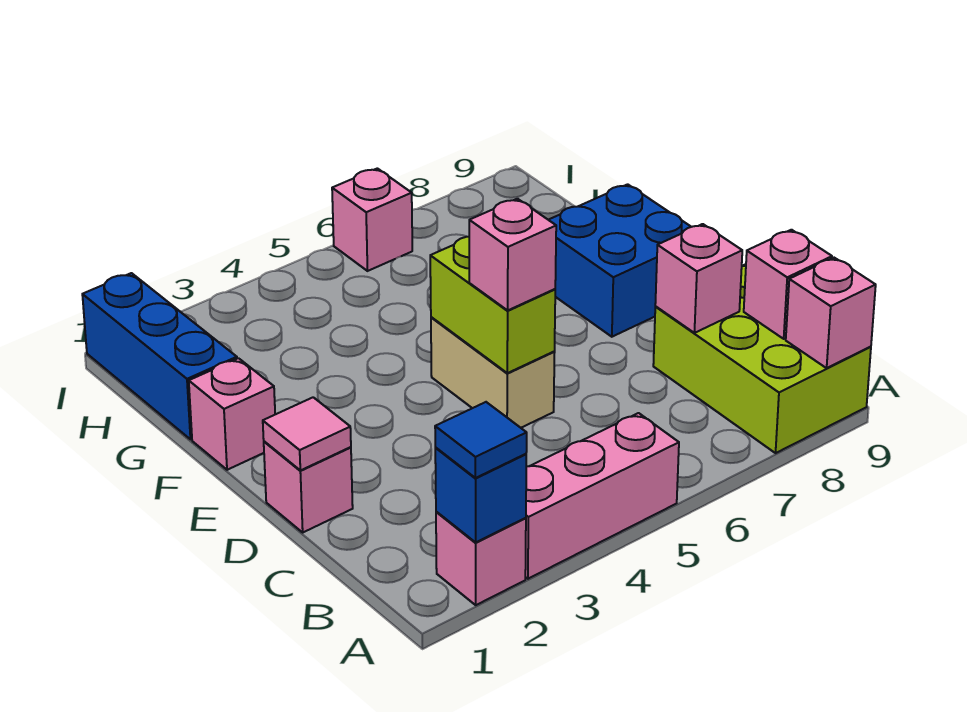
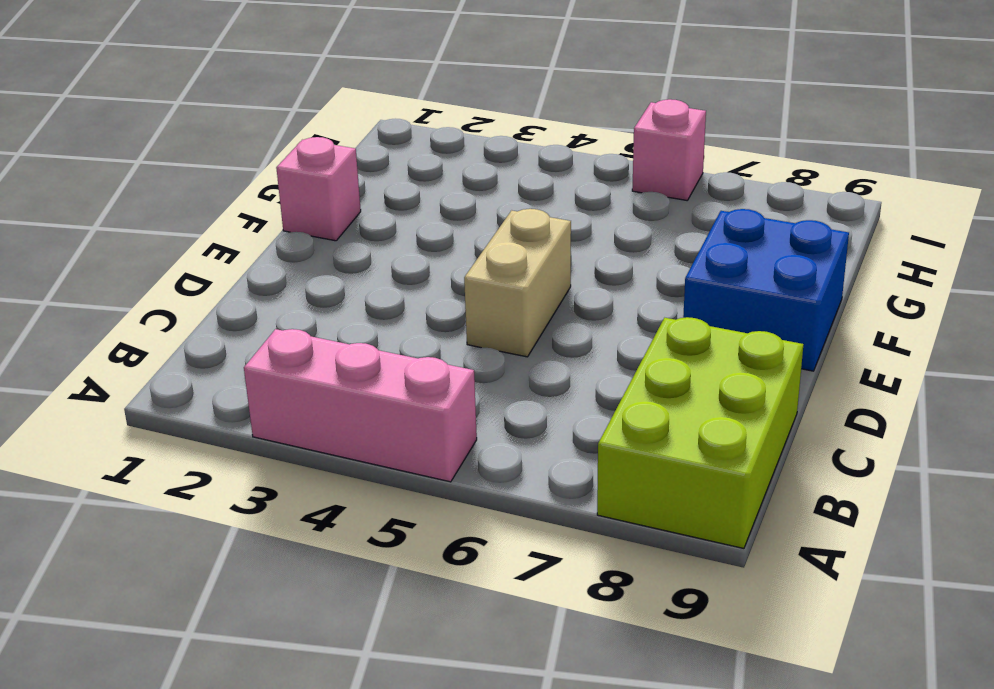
none -> pink 1x1 brick [436,512,526,605]
none -> pink 1x1 brick [264,441,353,532]
none -> blue 1x3 brick [82,273,237,439]

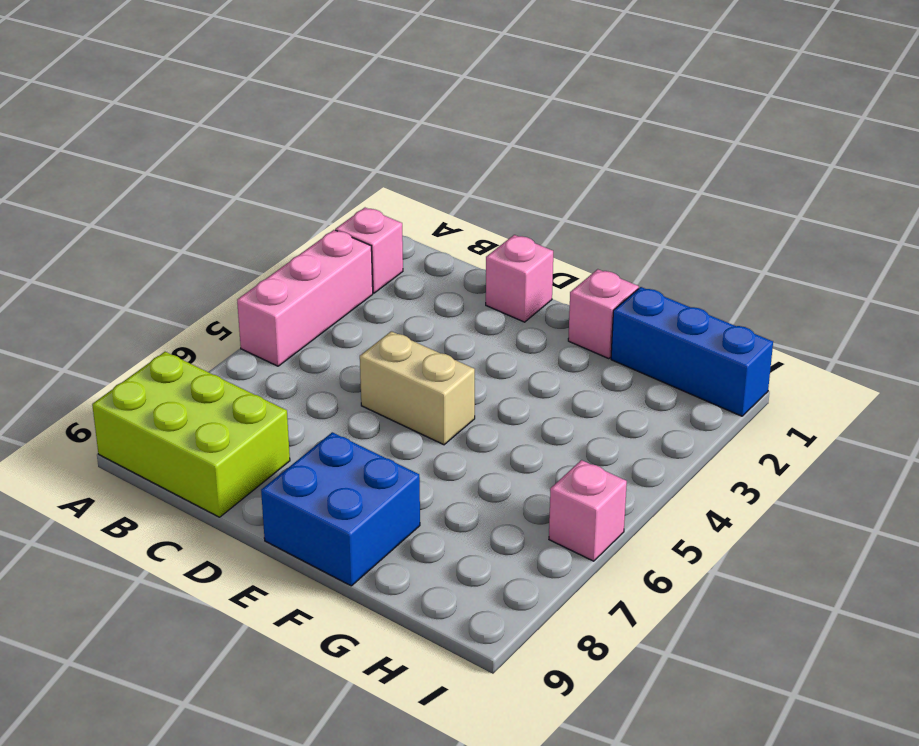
none -> blue 1x1 brick [435,448,526,542]
none -> pink 1x1 brick [786,258,876,368]
none -> pink 1x1 brick [744,230,832,339]

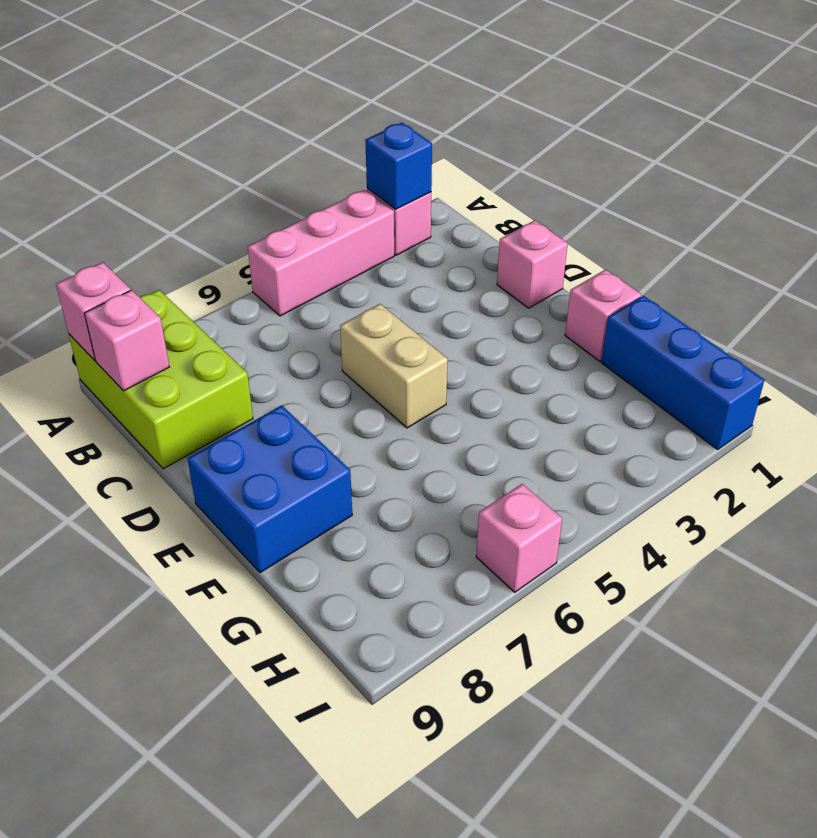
none -> pink 1x1 brick [655,224,742,333]
none -> pink 1x1 tile [263,397,351,470]
none -> lime 1x2 brick [430,237,555,373]

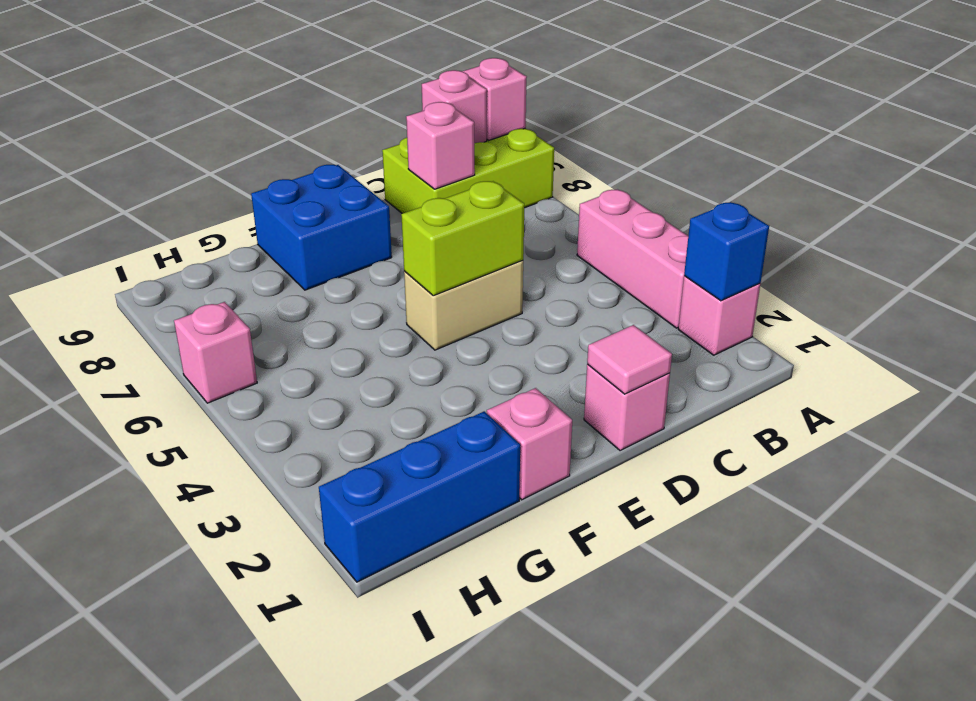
none -> blue 1x1 tile [435,402,527,478]
none -> pink 1x1 brick [469,199,556,310]

